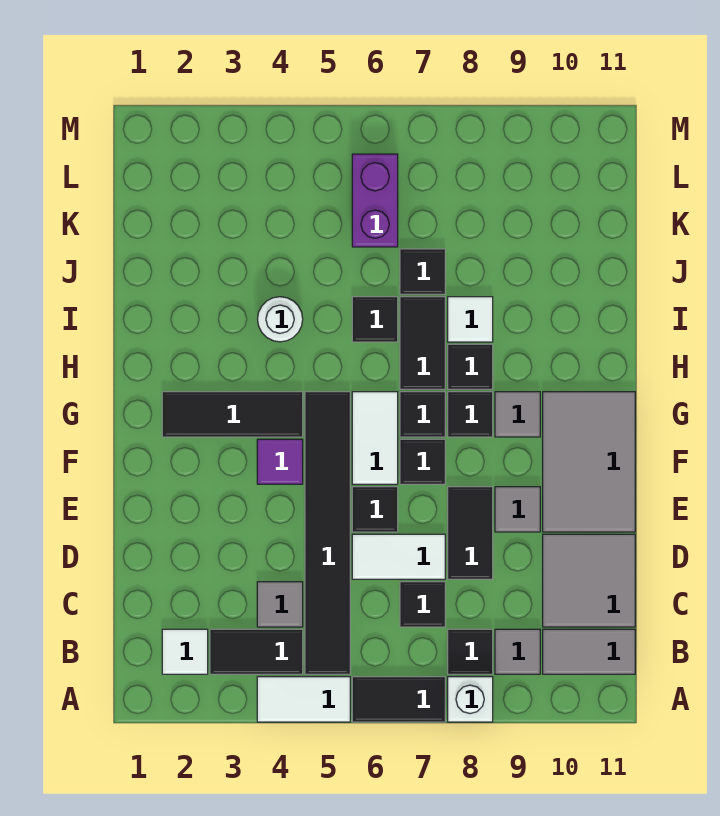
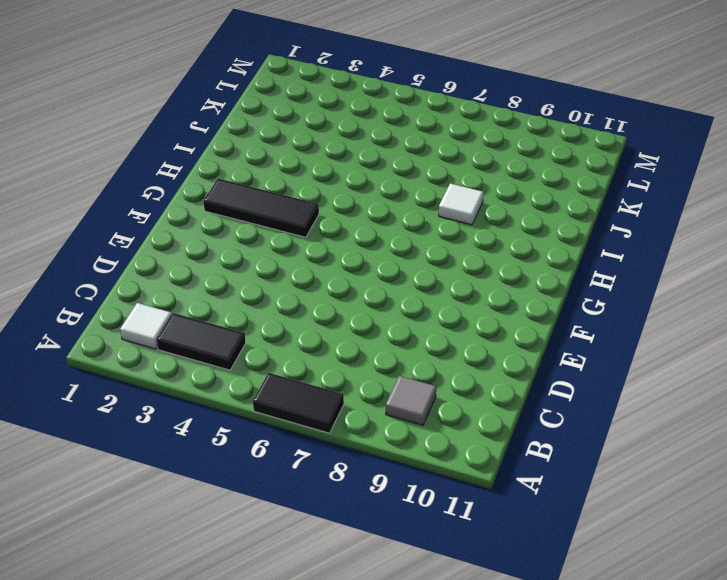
none -> white 1x2 tile [257,677,350,722]
none -> white 1x1 brick [448,677,493,722]
none -> black 1x6 tile [305,392,350,674]
none -> black 1x1 tile [448,629,493,674]

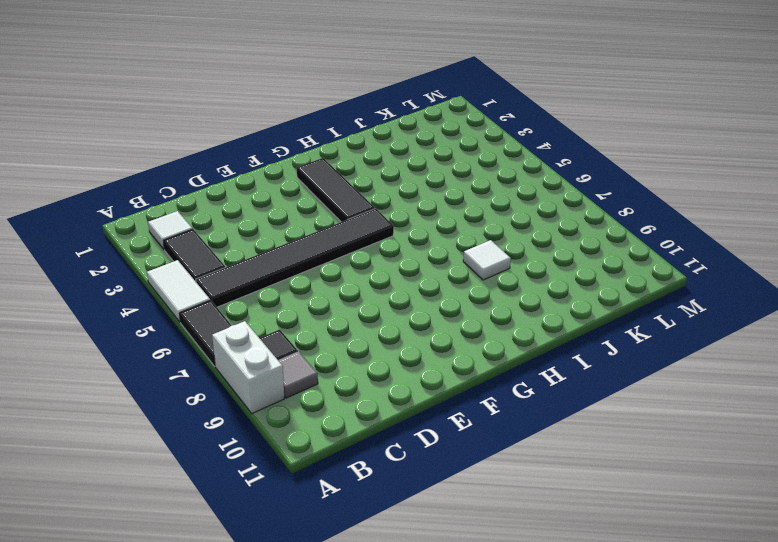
white 1x2 brick [212,321,284,413] -> white 1x1 brick [448,677,493,722]
none -> grey 1x2 tile [543,629,635,674]
none -> grey 1x1 tile [257,582,303,627]
none -> black 1x1 tile [400,582,445,627]
none -> grey 2x2 tile [543,534,635,627]

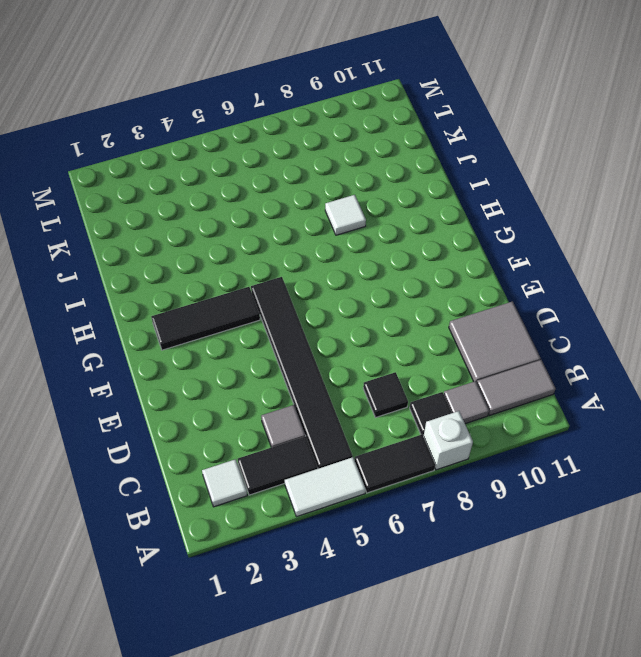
none -> white 1x2 tile [352,534,445,579]
none -> black 1x2 tile [448,487,493,579]
none -> black 1x1 tile [352,487,398,532]
none -> grey 1x1 tile [495,487,540,532]

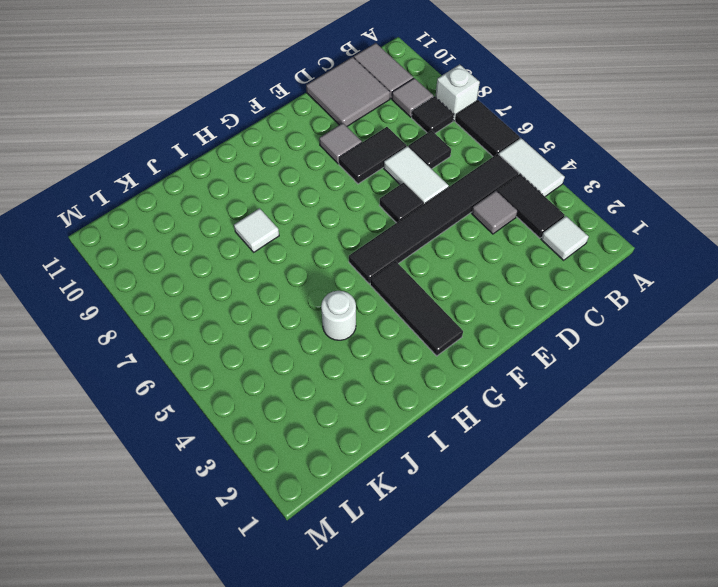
none -> grey 2x3 tile [543,392,635,532]
none -> purple 1x1 tile [257,439,303,484]
none -> white 1x2 tile [352,392,398,484]
none -> black 1x1 tile [400,439,445,484]

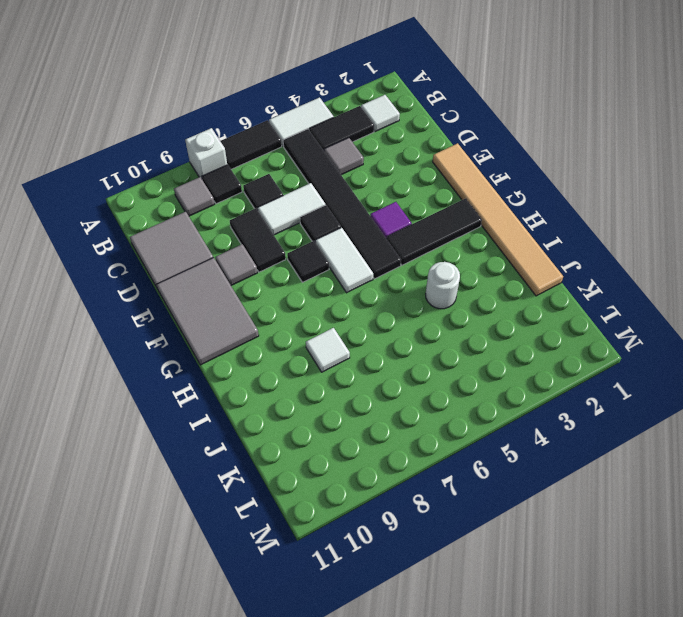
tan 1x6 tile [433,143,563,296] -> none
none -> grey 1x2 tile [543,629,635,674]
none -> black 1x1 tile [400,392,445,437]
none -> black 1x1 tile [448,392,493,437]
none -> grey 1x1 tile [495,392,540,437]

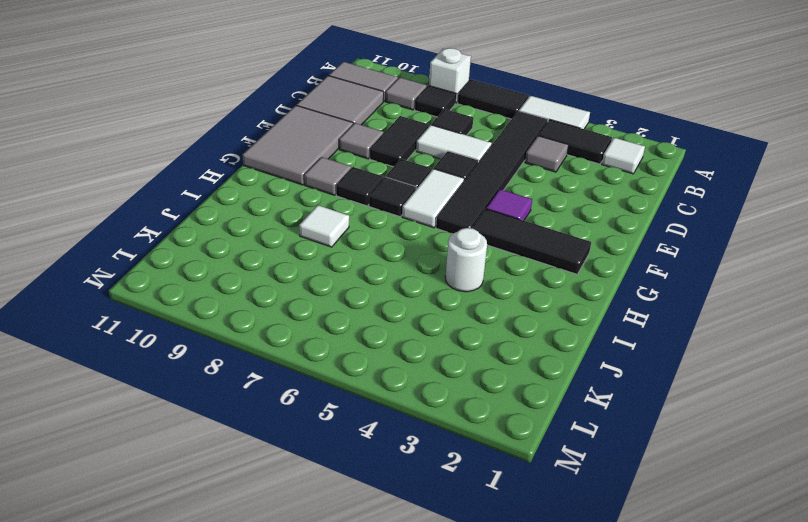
none -> black 1x2 tile [400,297,445,389]
none -> black 1x1 tile [448,344,493,389]
none -> black 1x1 tile [352,297,398,342]
none -> black 1x1 tile [400,249,445,294]

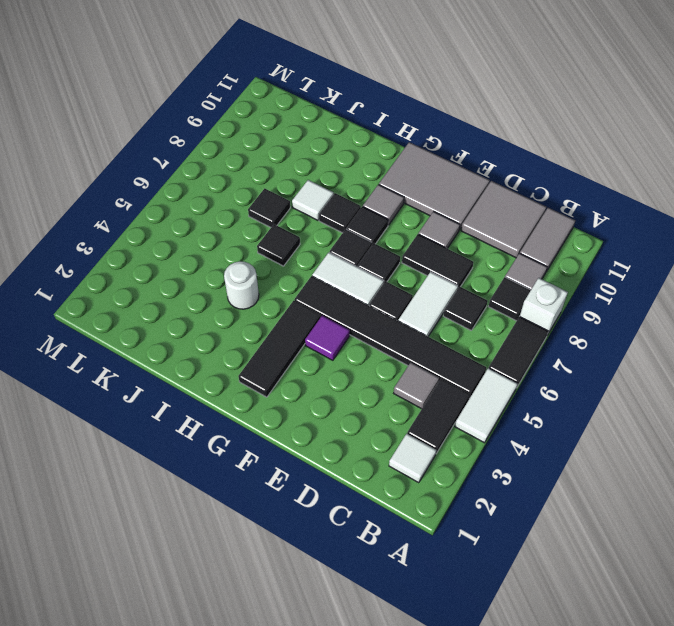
none -> black 1x2 tile [400,297,445,389]
none -> purple 1x2 brick [352,154,398,247]

